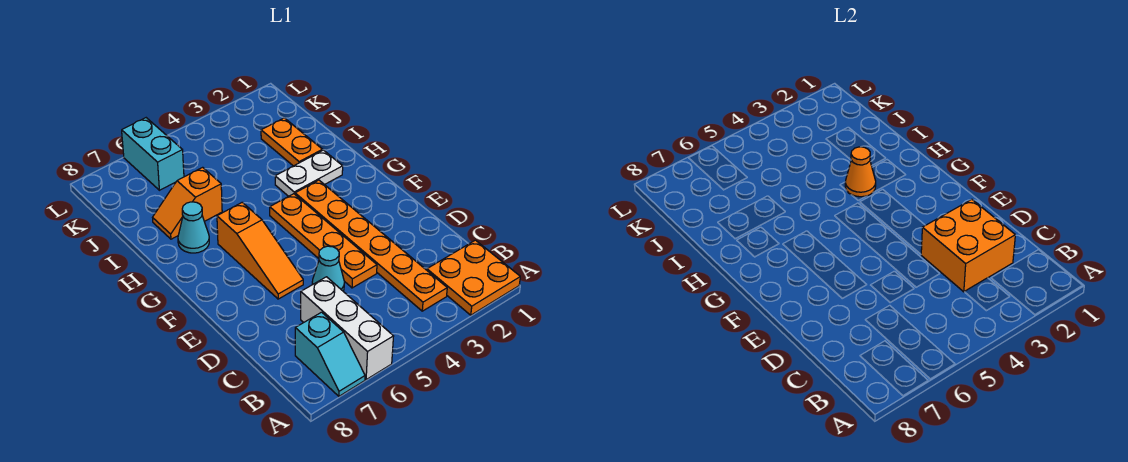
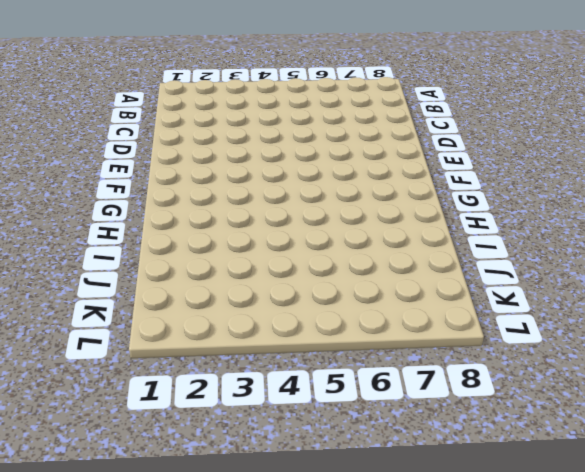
none -> orange 2x2 plate [427,240,520,315]
none -> white 1x3 brick [301,277,394,379]
none -> cyan 1x2 slope [295,312,365,396]

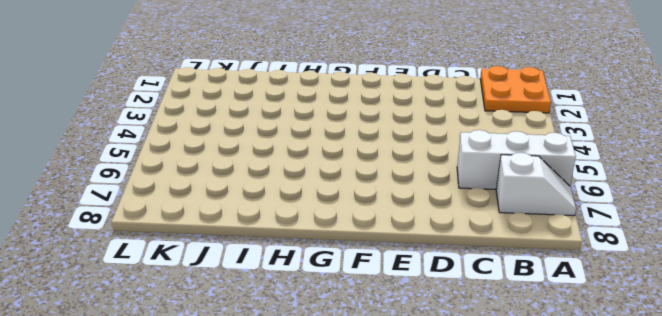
white 1x2 slope [496,153,576,216] -> cyan 1x2 slope [295,312,365,396]
none -> orange 1x6 plate [295,180,447,311]
none -> orange 1x4 plate [270,194,377,288]
none -> cyan 1x1 cone [312,246,344,291]

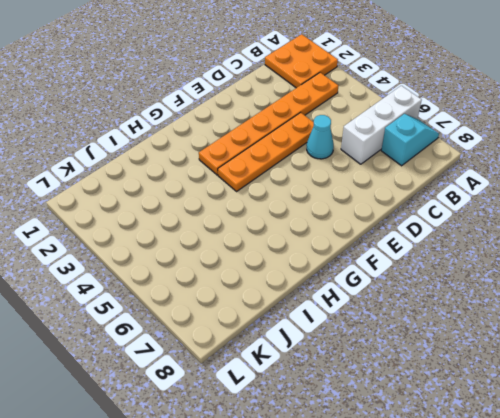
none -> orange 1x3 slope [217,202,303,299]
none -> white 1x2 plate [275,150,343,196]
none -> cyan 1x1 cone [178,202,209,253]

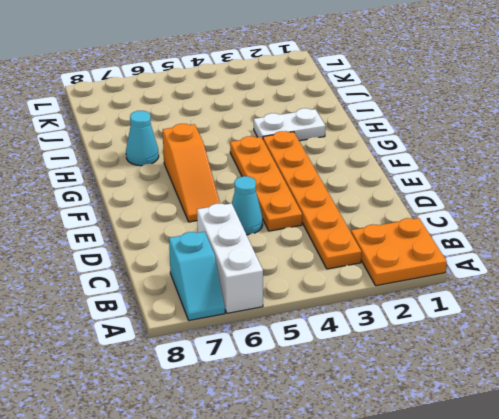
none -> orange 1x2 plate [261,118,323,166]
none -> orange 1x2 slope [153,167,222,239]
none -> cyan 1x2 brick [122,118,184,190]

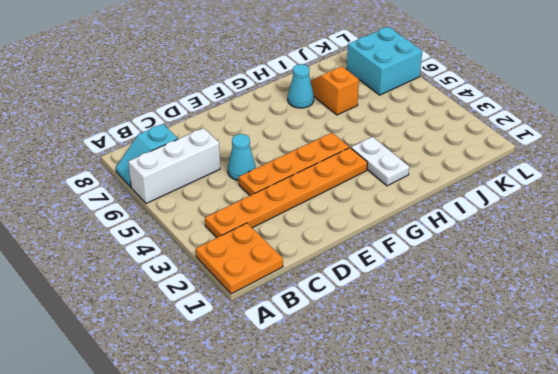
cyan 2x2 brick [347,27,422,95] -> cyan 1x2 brick [122,118,184,190]
none -> orange 1x3 slope [217,202,303,299]
none -> orange 1x2 plate [261,118,323,166]
none -> orange 2x2 brick [921,199,1015,292]

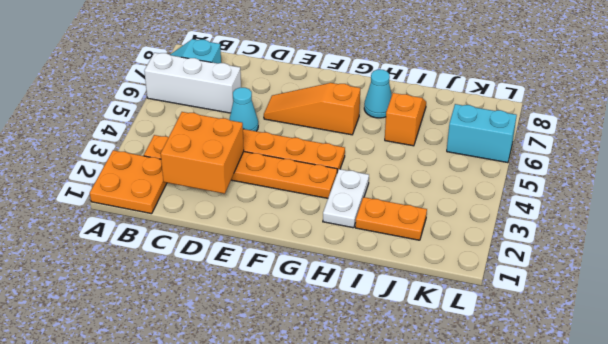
none -> orange 1x1 cone [845,147,876,197]

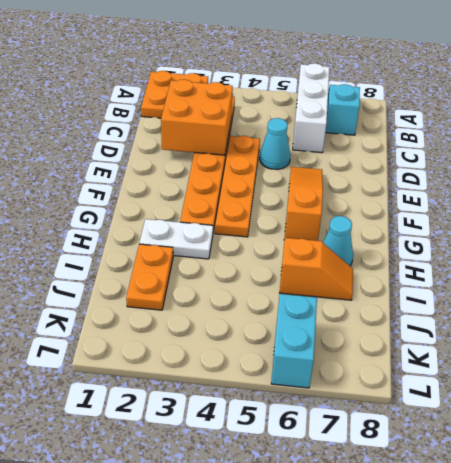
none -> orange 1x1 cone [845,147,876,197]

